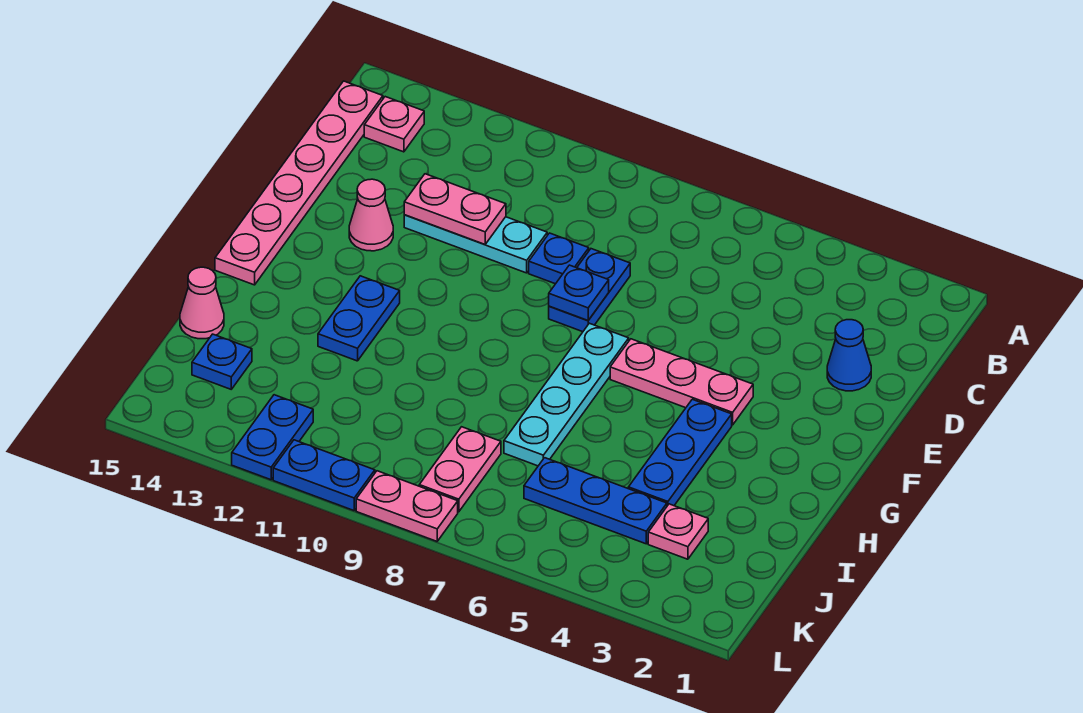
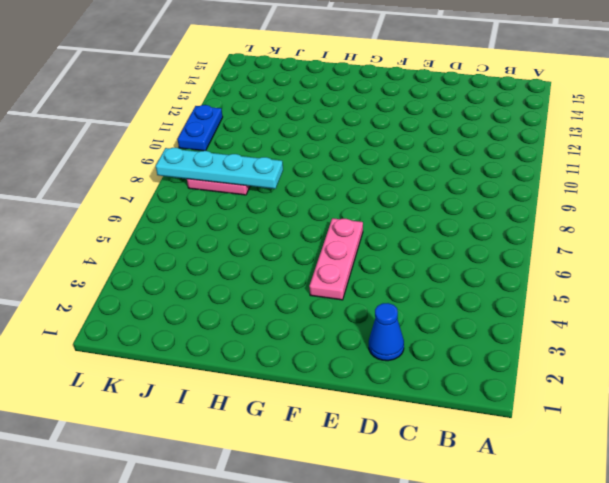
cyan 1x4 plate [156,148,283,189] -> cyan 1x4 plate moved to [504,323,629,466]
none -> pink 1x1 plate [364,97,424,152]
none -> pink 1x6 plate [215,81,383,285]
none -> blue 1x2 plate [549,249,630,332]

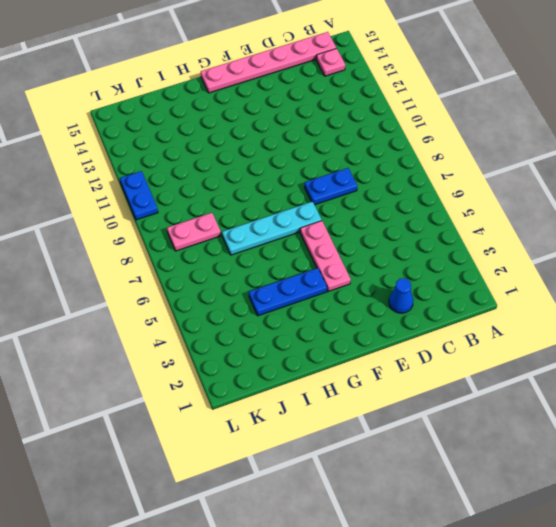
none -> blue 1x1 plate [529,233,589,284]
none -> cyan 1x3 plate [404,215,547,273]
none -> pink 1x1 cone [349,179,393,251]

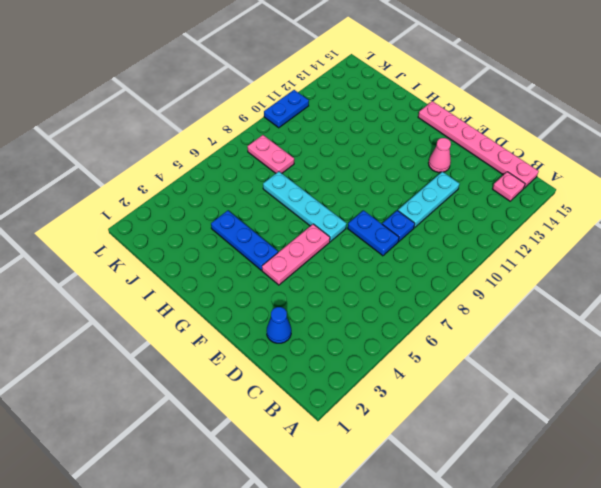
none -> blue 1x2 plate [318,276,400,361]
none -> pink 1x1 cone [180,267,224,339]
none -> pink 1x1 plate [648,504,708,559]

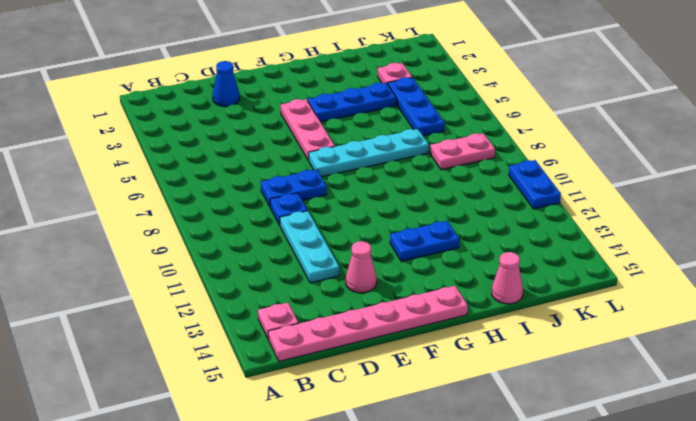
none -> blue 1x1 plate [192,334,252,389]
none -> blue 1x2 plate [232,395,313,480]
none -> pink 1x2 plate [356,471,458,541]

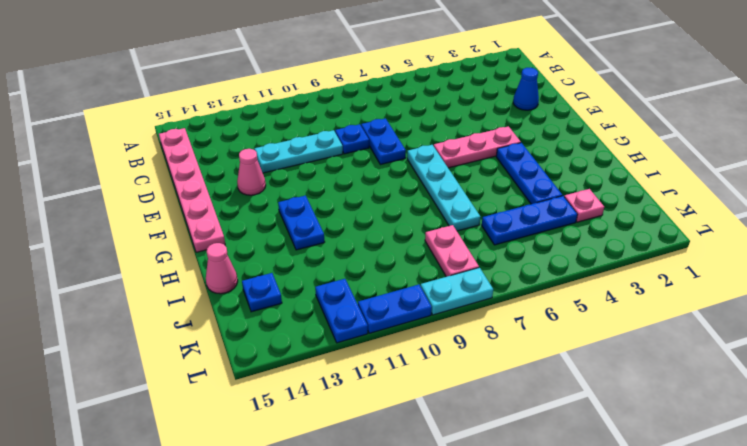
cyan 1x2 plate [421,268,493,315] -> pink 1x2 plate [356,471,458,541]
none -> pink 1x1 plate [364,97,424,152]
none -> pink 1x2 plate [404,174,506,245]
none -> blue 1x1 plate [549,265,609,321]

